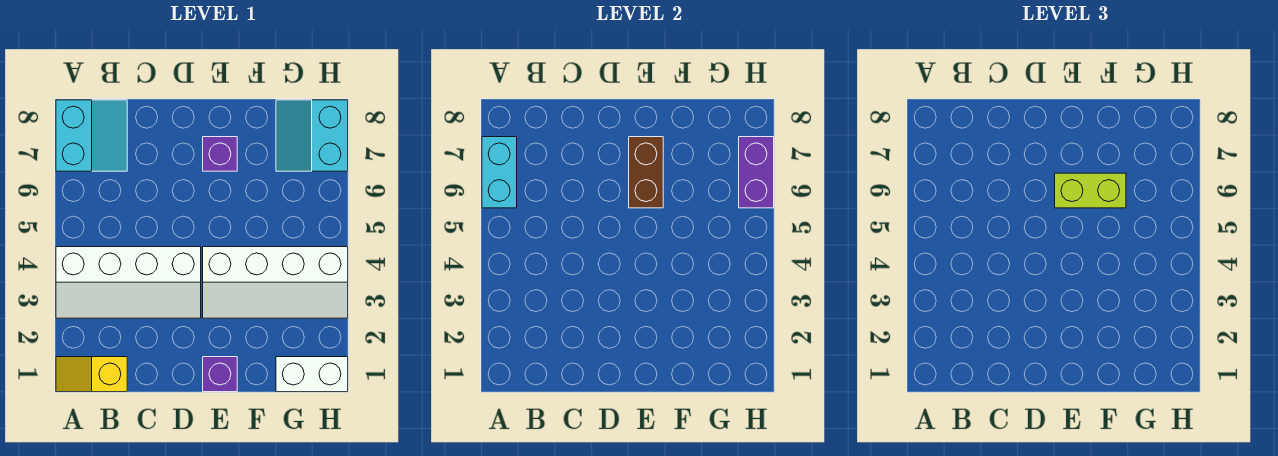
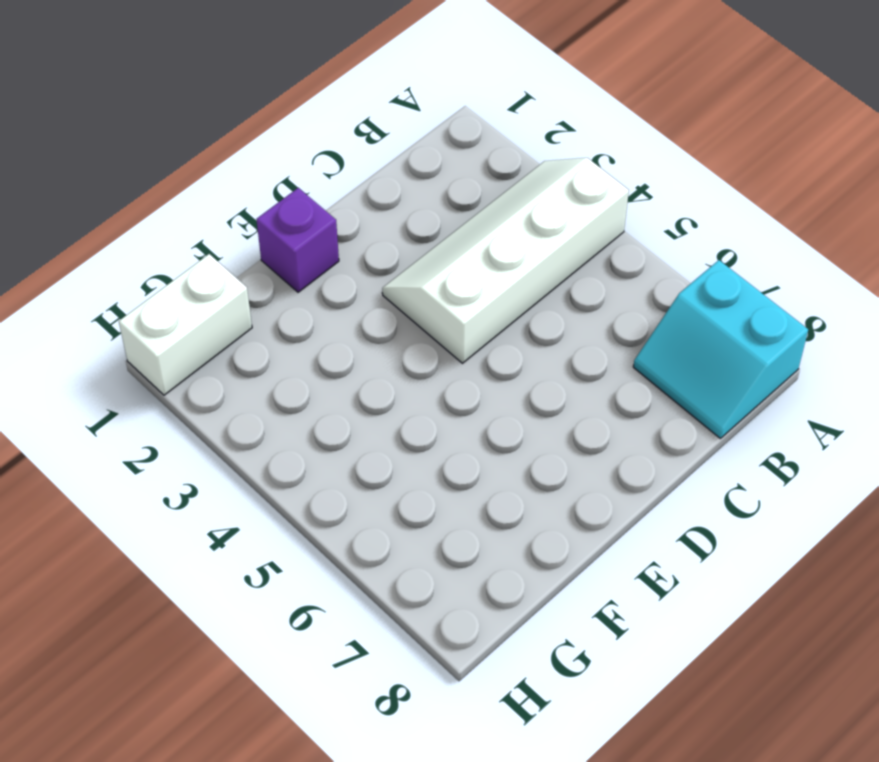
none -> yellow 1x2 slope [56,357,127,392]
none -> white 2x4 slope [203,247,348,318]
none -> purple 1x1 brick [203,137,237,171]

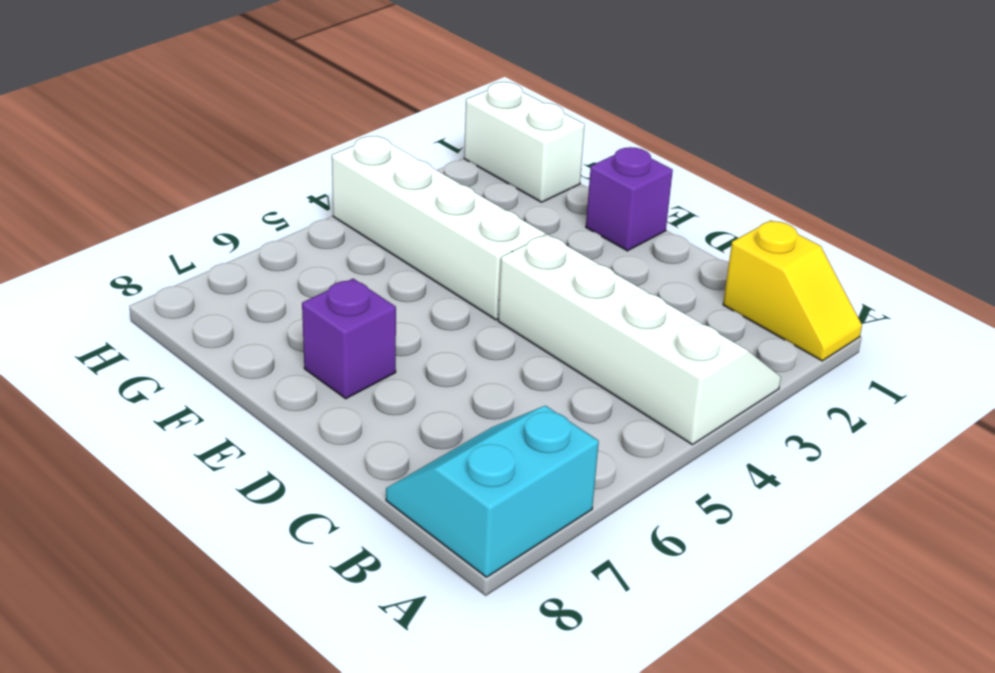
none -> cyan 2x2 slope [276,100,348,171]
none -> cyan 1x2 brick [482,137,517,208]
none -> brown 1x2 brick [629,137,663,208]

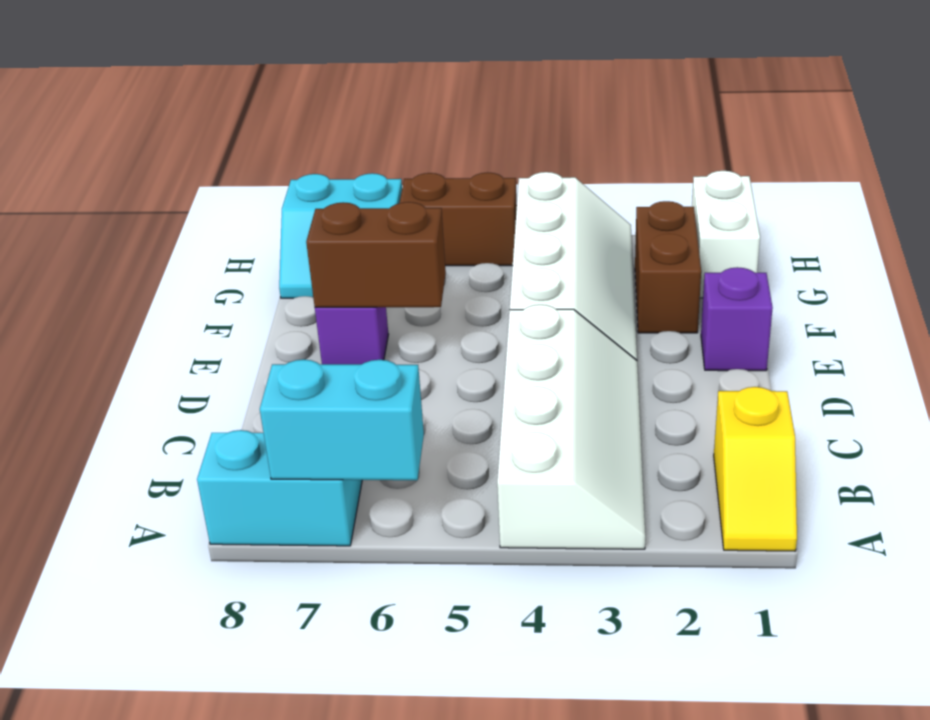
brown 1x2 brick [635,201,701,333] -> none
brown 1x2 brick [400,172,517,266] -> none
none -> purple 1x2 brick [739,137,774,208]
none -> lime 1x2 brick [1055,173,1126,208]

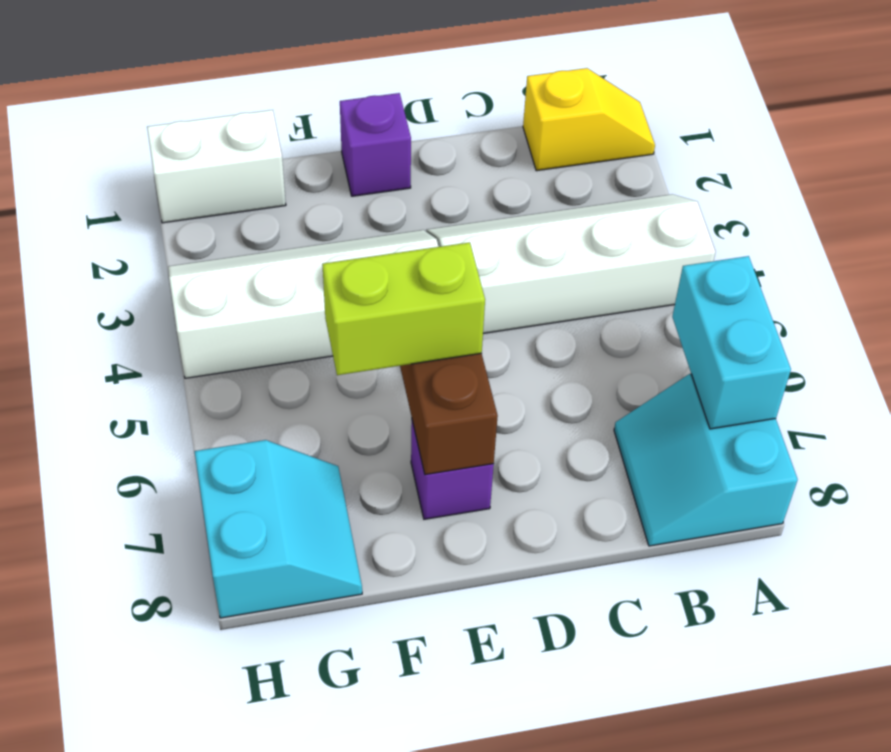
none -> purple 1x2 brick [739,137,774,208]

